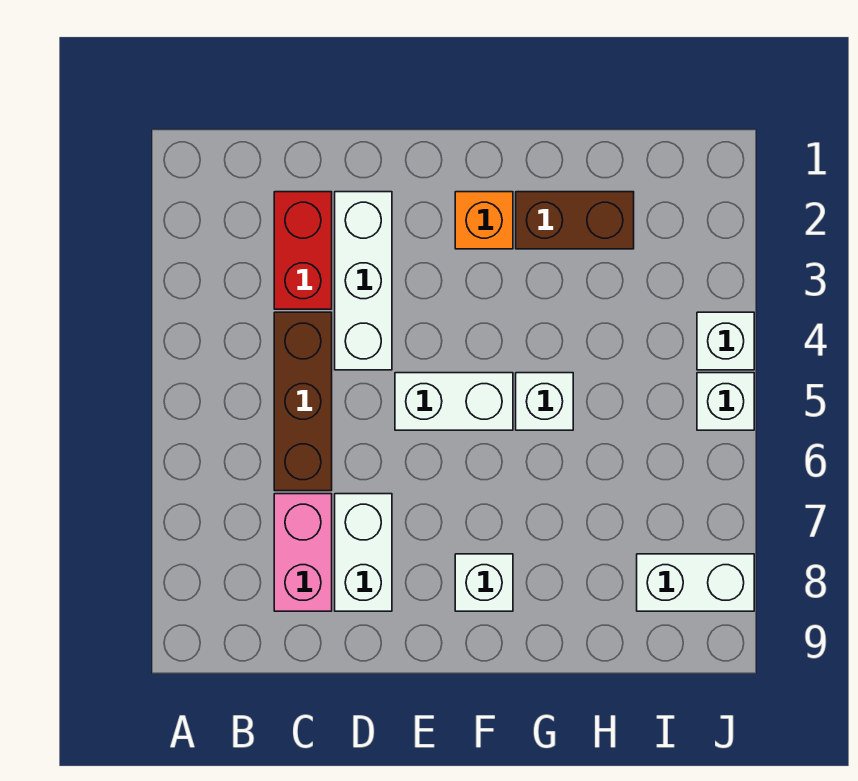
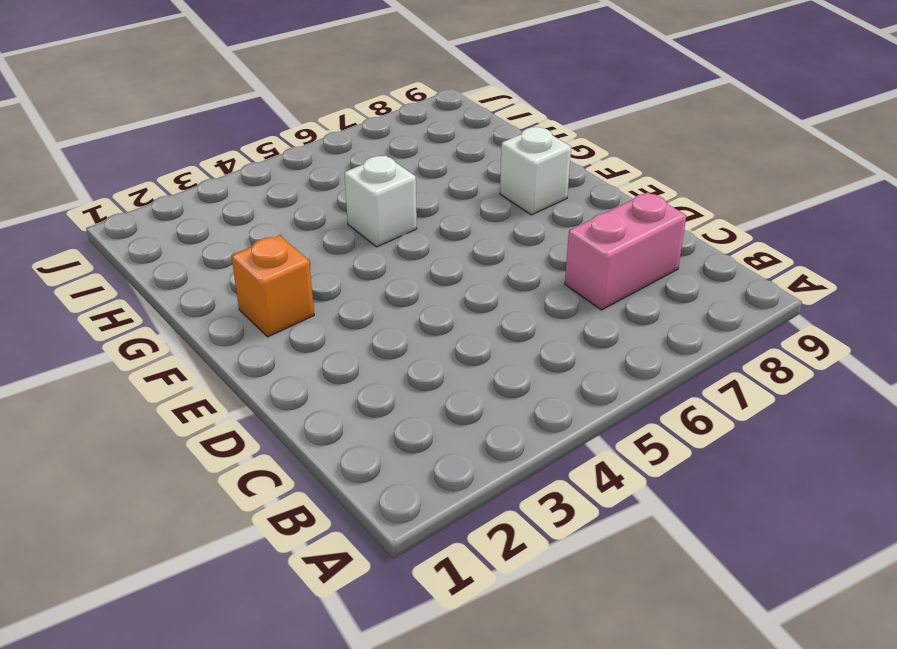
none -> red 1x2 brick [274,192,332,309]
none -> brown 1x3 brick [274,312,332,491]
none -> white 1x3 brick [335,192,392,370]

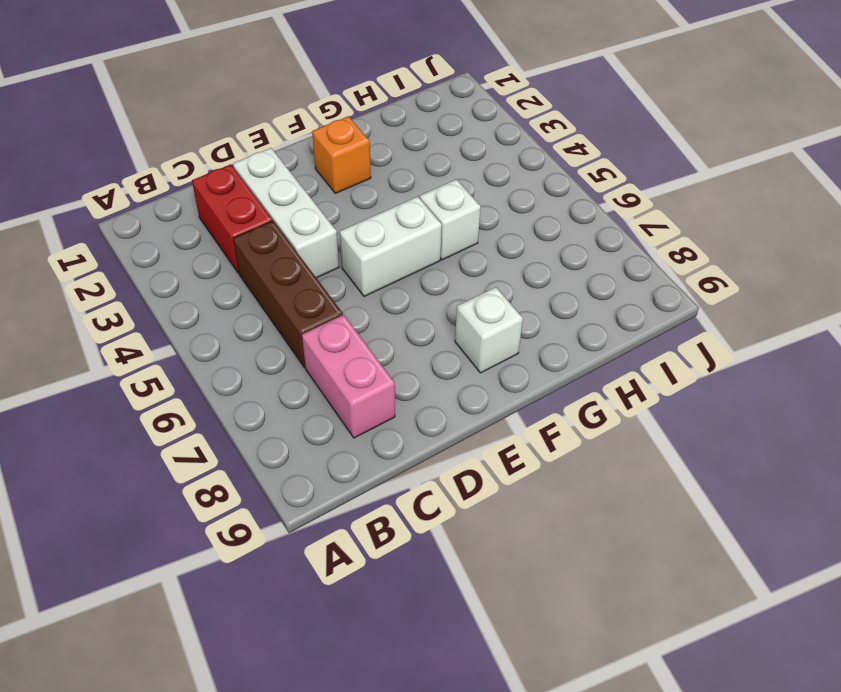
none -> white 1x2 brick [335,494,392,611]
none -> brown 1x2 brick [516,192,634,249]
none -> white 1x2 brick [637,554,754,611]

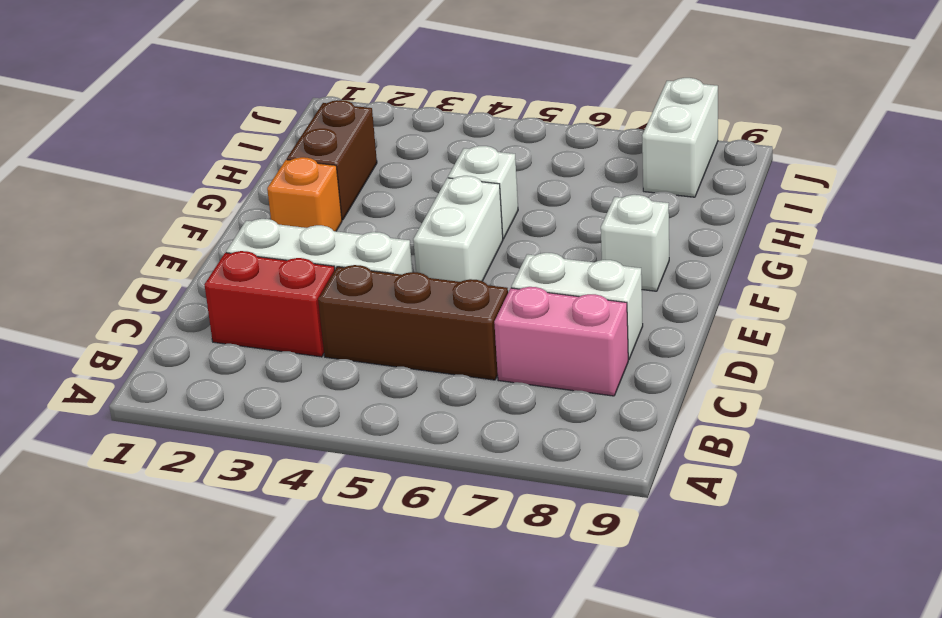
none -> white 1x1 brick [697,312,754,370]
none -> white 1x1 brick [697,373,754,430]

